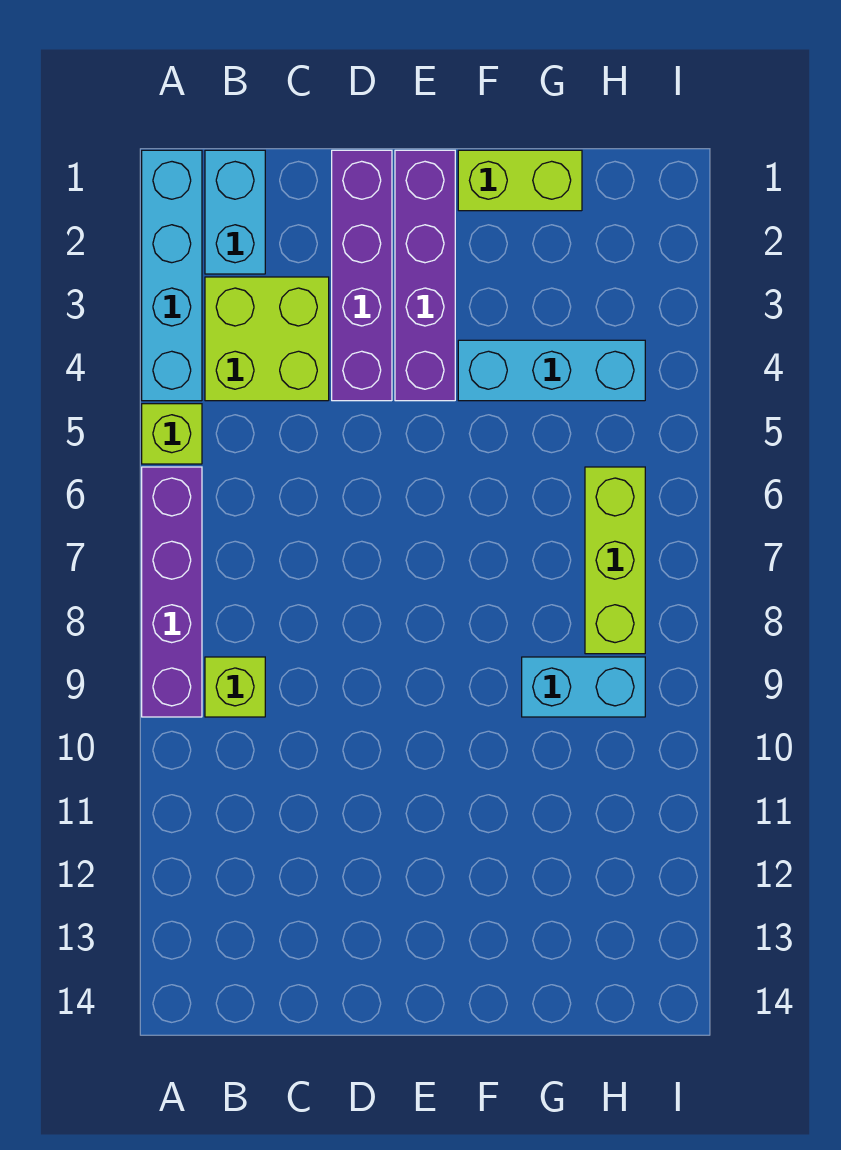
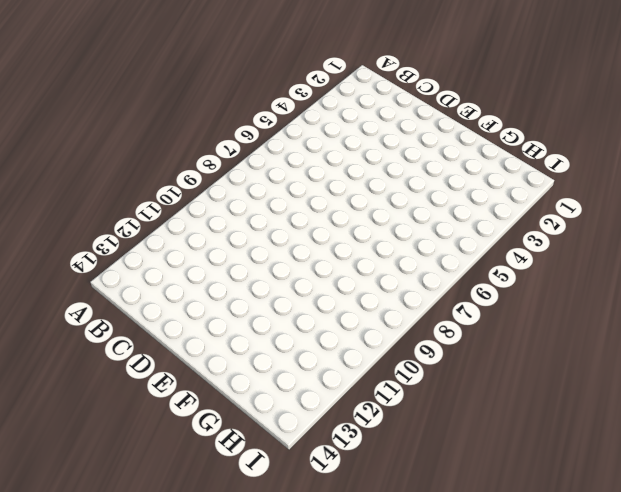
none -> cyan 1x4 brick [142,150,202,401]
none -> lime 1x1 brick [142,404,202,464]
none -> purple 1x4 brick [142,467,202,717]

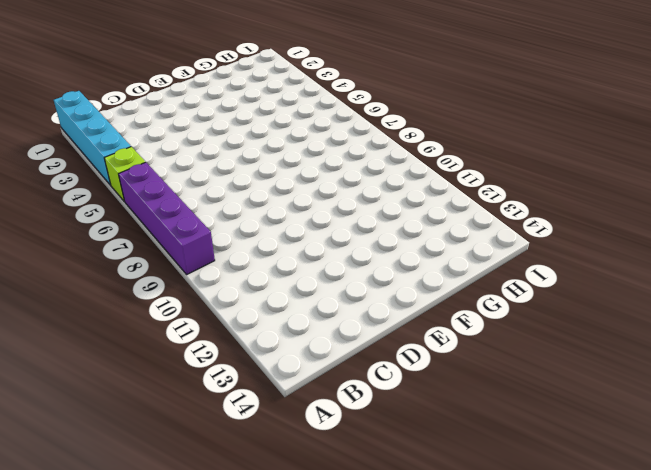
none -> cyan 1x2 brick [205,150,265,274]
none -> lime 2x2 brick [205,277,329,401]
none -> lime 1x1 brick [205,657,265,717]

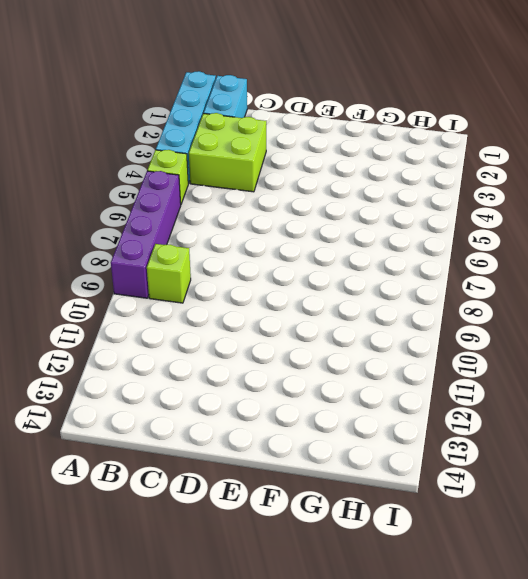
none -> purple 1x4 brick [332,150,392,401]
none -> purple 1x4 brick [395,150,455,401]
none -> lime 1x2 brick [458,150,582,211]

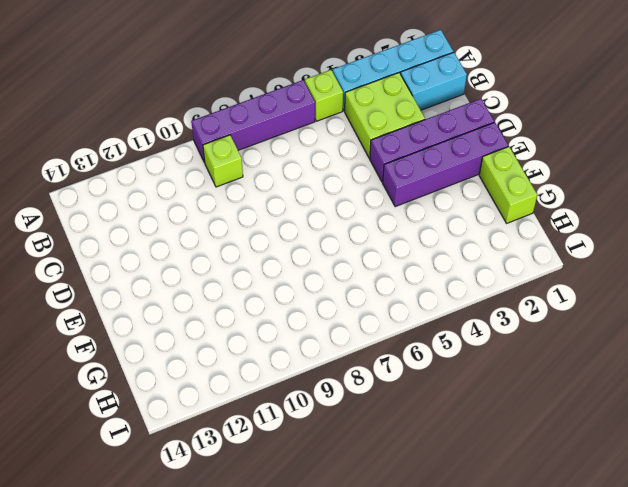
none -> cyan 1x3 brick [458,340,645,401]
none -> cyan 1x2 brick [522,657,645,717]
none -> lime 1x3 brick [585,467,645,654]

